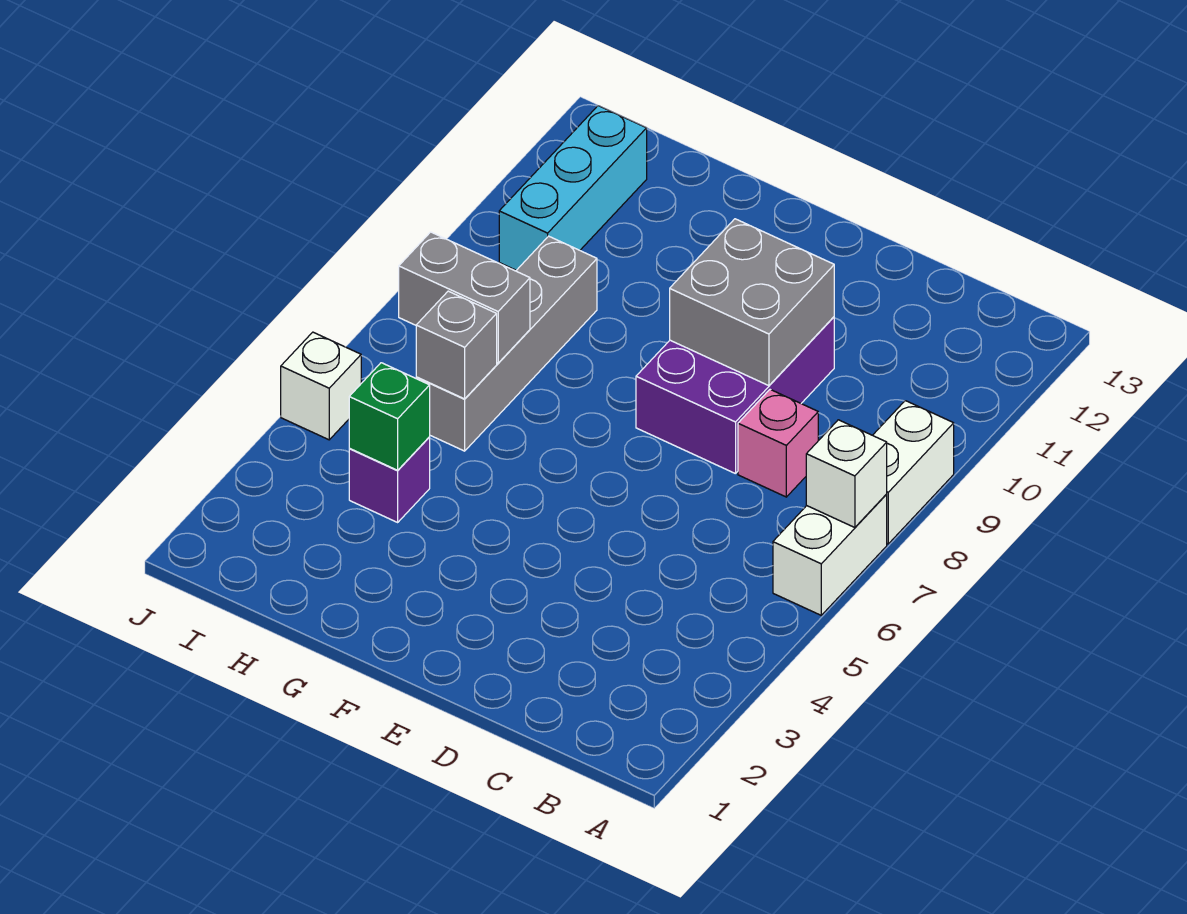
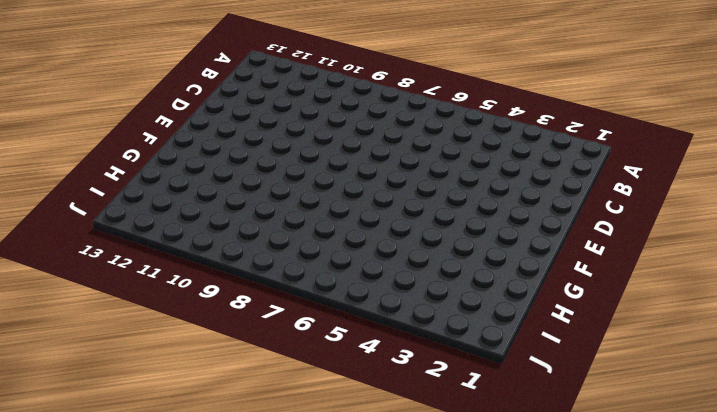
none -> white 1x2 brick [773,494,887,615]
none -> white 1x2 brick [873,401,954,544]
none -> pink 1x1 brick [738,390,818,497]

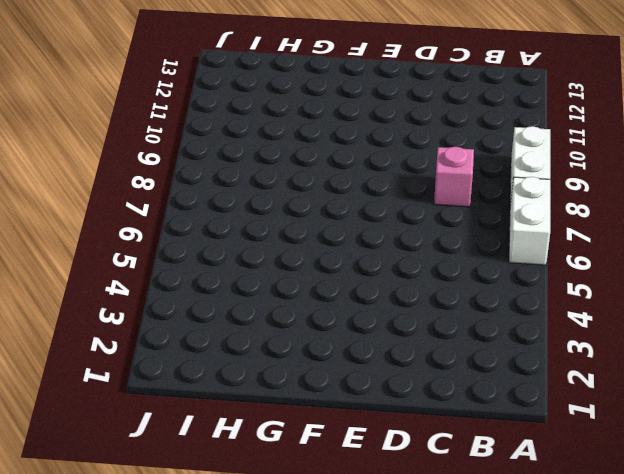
none -> purple 2x3 brick [636,317,834,474]
none -> purple 1x1 brick [349,437,430,522]
none -> grey 1x4 brick [416,236,597,451]

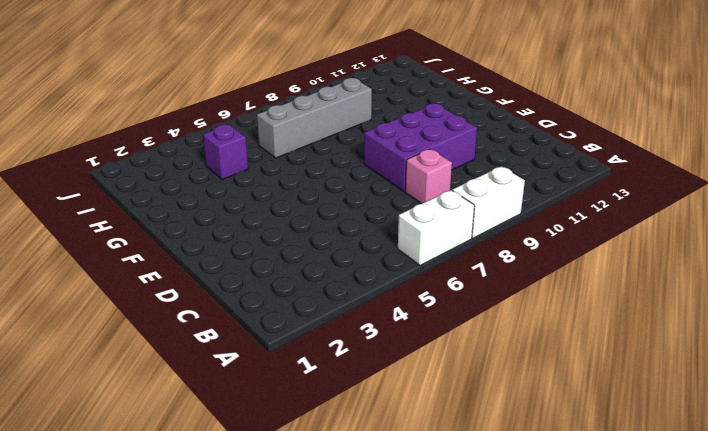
none -> cyan 1x3 brick [499,106,647,270]
none -> white 1x1 brick [281,332,361,440]
none -> white 1x1 brick [806,420,887,528]

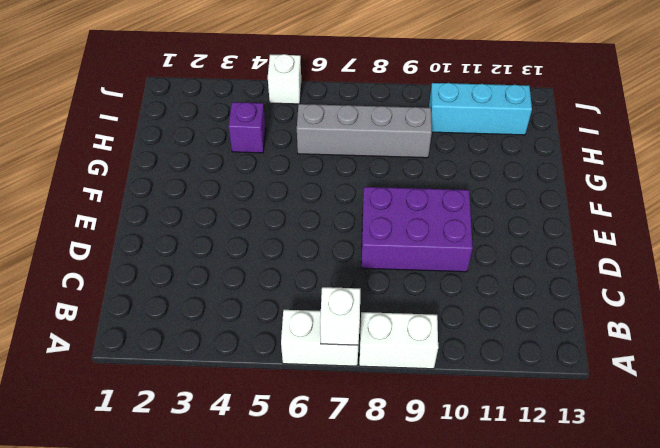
none -> pink 1x1 brick [738,390,818,497]
none -> grey 2x2 brick [670,219,834,386]
none -> green 1x1 brick [349,363,430,470]

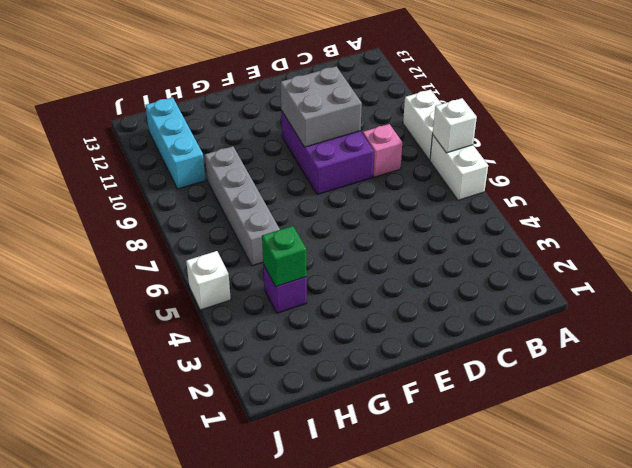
none -> grey 1x1 brick [416,291,497,399]
none -> grey 1x2 brick [399,232,530,363]

